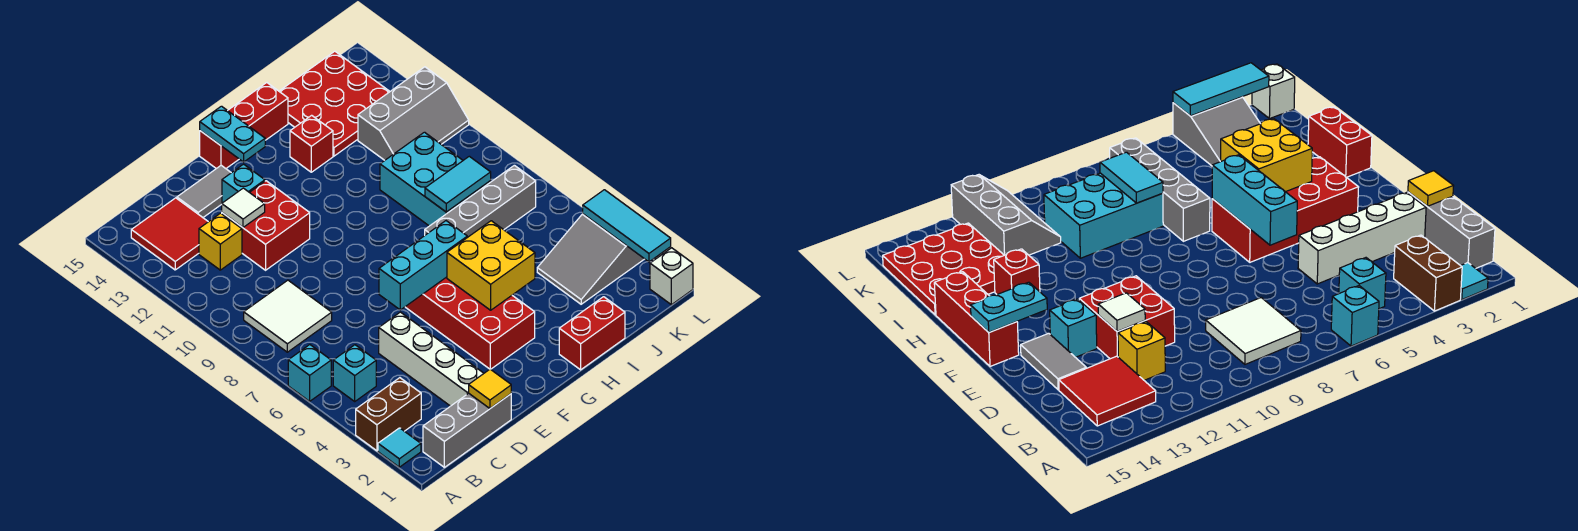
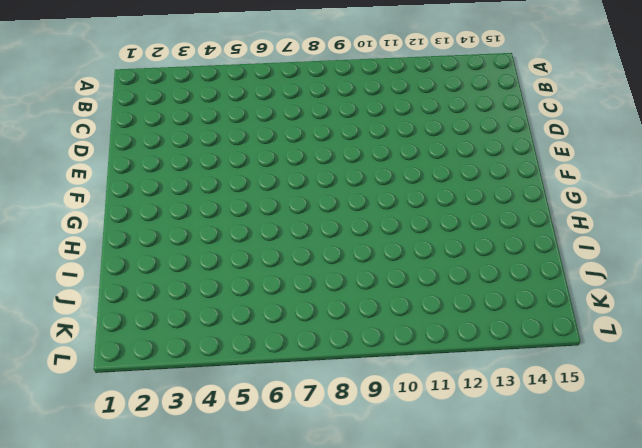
none -> cyan 1x1 tile [378,428,421,467]
none -> brown 1x2 brick [356,378,421,451]
none -> cyan 1x1 brick [288,345,331,401]

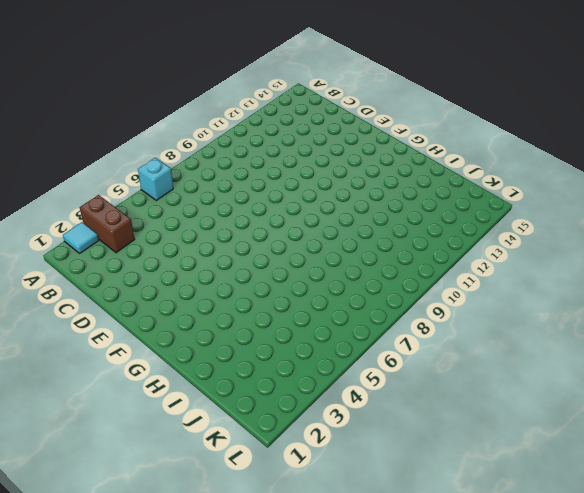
none -> grey 1x3 brick [423,393,511,467]
none -> cyan 1x1 brick [333,345,376,401]
none -> white 2x2 tile [244,280,332,352]

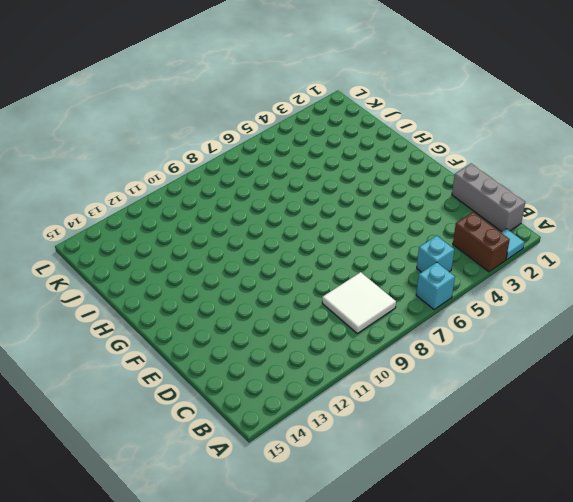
none -> red 2x2 tile [131,198,208,270]
none -> yellow 1x1 brick [199,213,242,270]
none -> white 1x4 brick [379,312,484,406]

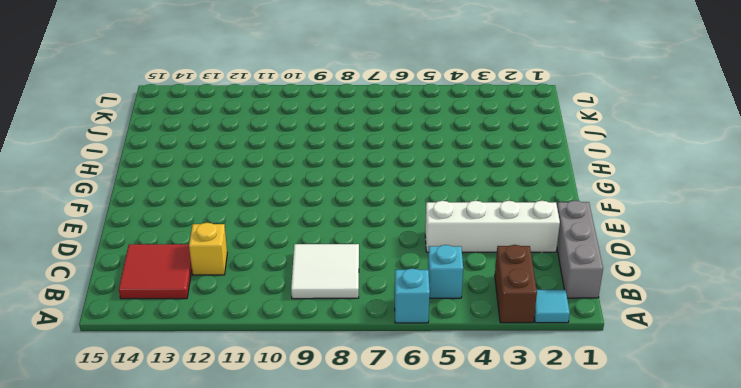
none -> red 2x2 brick [222,181,310,270]
none -> grey 1x2 tile [177,165,231,217]
none -> cyan 1x1 brick [222,164,265,203]

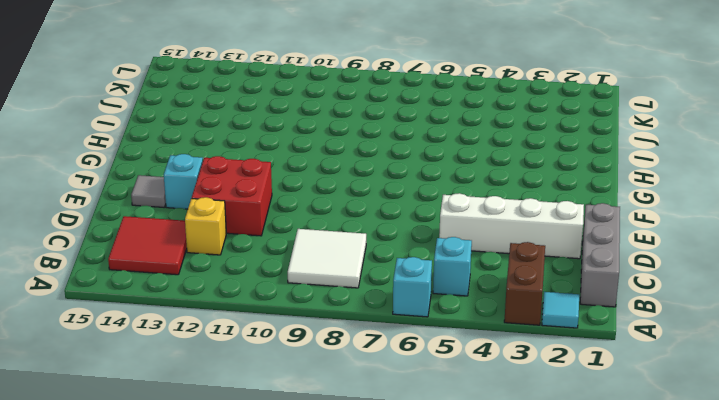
grey 1x1 tile [131,175,166,207] -> grey 1x2 tile [177,165,231,217]
none -> red 2x4 brick [406,277,535,369]
none -> red 1x3 brick [200,83,288,169]
none -> red 1x2 brick [559,297,625,370]

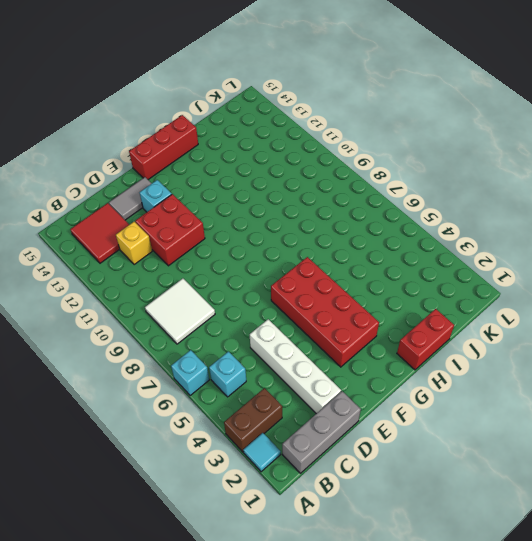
none -> grey 1x4 brick [425,165,536,237]
none -> red 1x1 brick [290,115,333,172]
none -> cyan 2x3 brick [380,132,491,226]

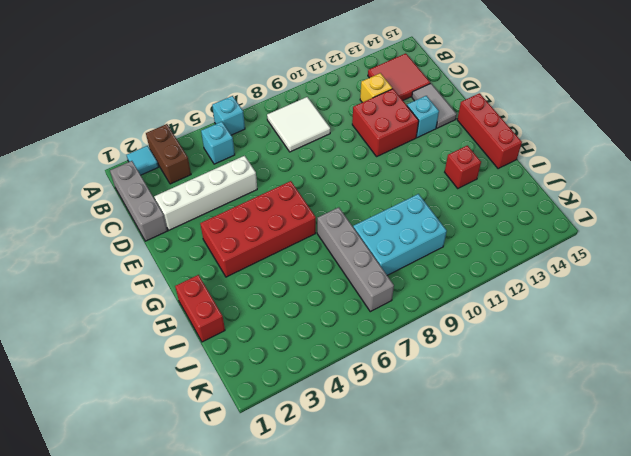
none -> red 3x3 plate [279,51,390,156]
none -> grey 2x3 slope [537,214,644,304]
none -> grey 2x3 slope [358,67,469,160]

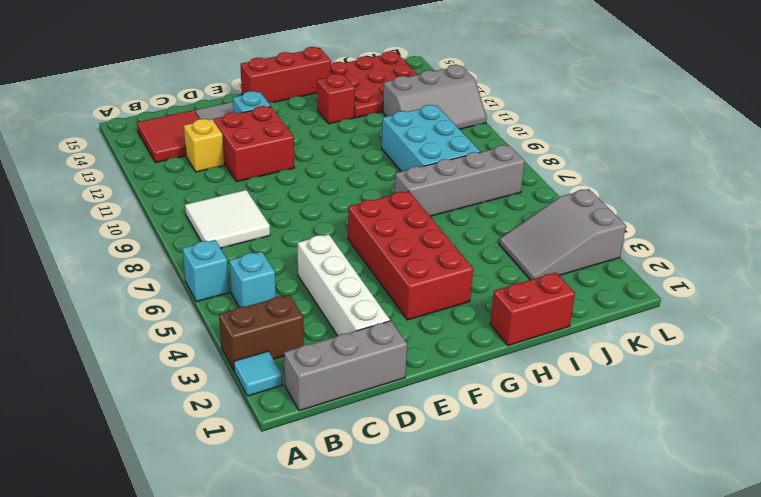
none -> white 1x1 brick [650,248,693,305]
none -> yellow 1x1 tile [469,369,511,408]
none -> white 1x1 tile [222,188,265,227]

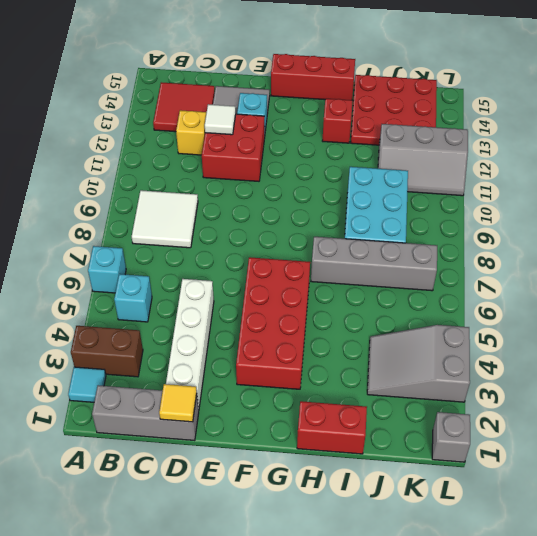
grey 1x1 brick [432,412,470,462] -> white 1x1 brick [650,248,693,305]
none -> cyan 1x3 brick [379,221,467,310]
none -> cyan 1x2 plate [200,106,265,162]
none -> yellow 2x2 brick [447,221,535,310]

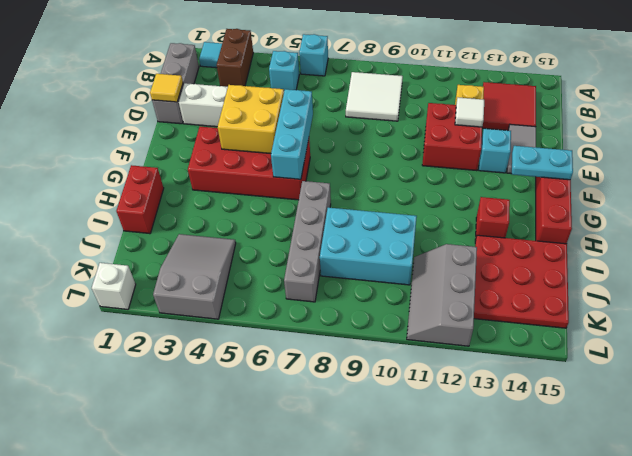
yellow 2x2 brick [218,85,284,154] -> yellow 2x2 brick moved to [447,221,535,310]
none -> cyan 1x2 tile [425,156,491,212]
none -> cyan 1x3 tile [583,190,671,262]

